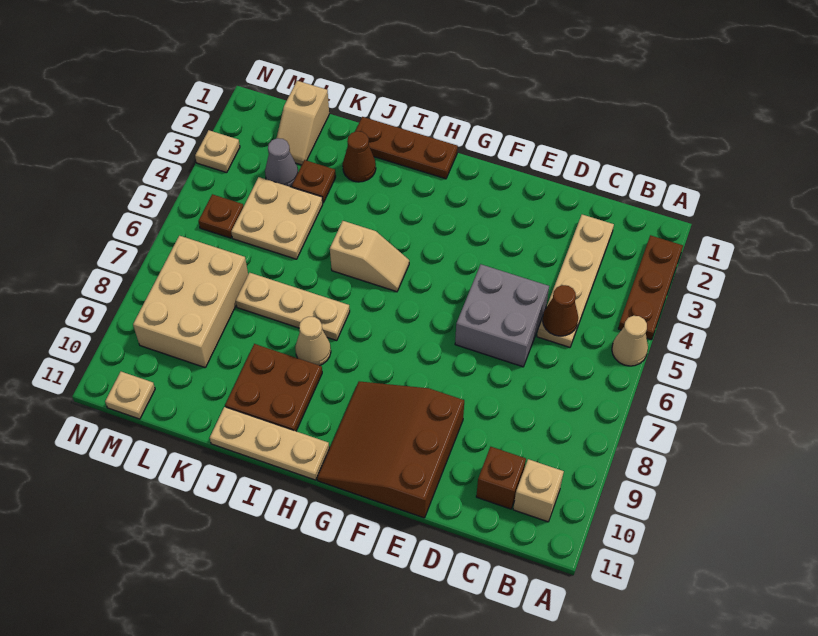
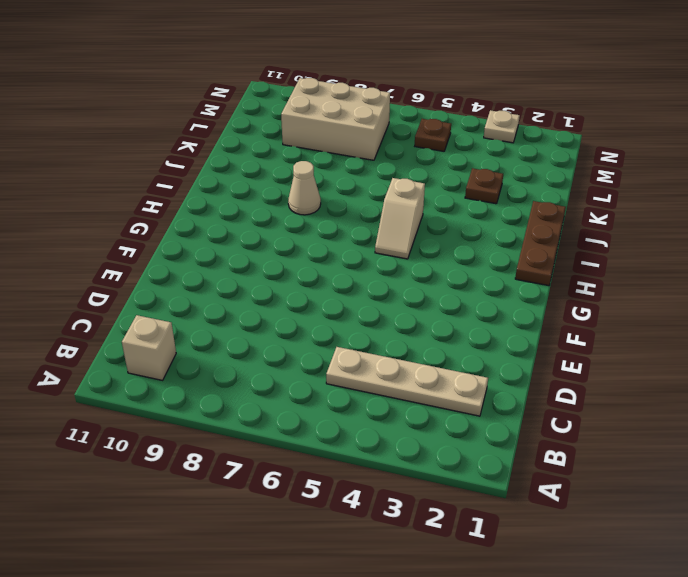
none -> brown 1x3 plate [618,235,683,340]
none -> tan 1x1 cone [612,316,648,366]
none -> brown 1x1 brick [476,447,526,509]

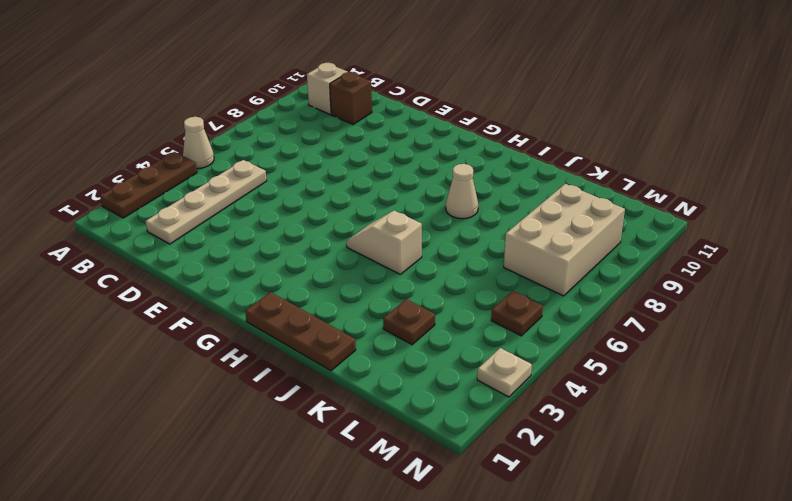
none -> grey 2x2 brick [455,264,549,367]
none -> brown 3x3 slope [317,381,464,518]
none -> tan 1x3 plate [210,407,329,480]

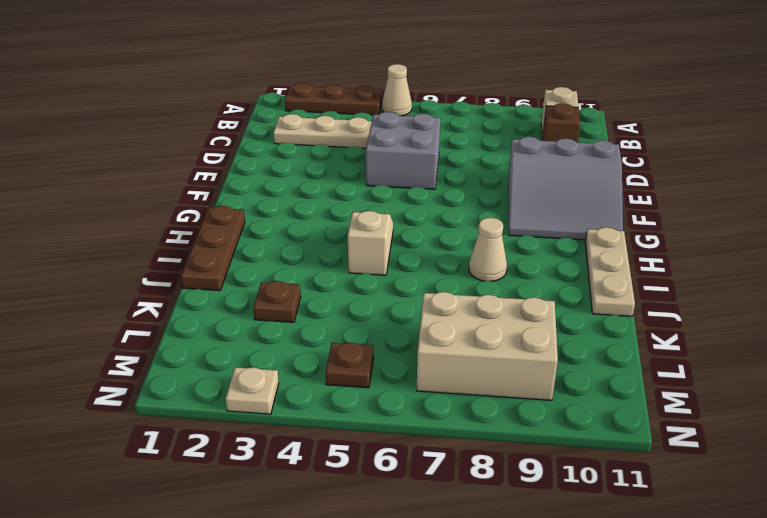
grey 3x3 slope [509,137,623,240] -> brown 3x3 slope [317,381,464,518]
none -> tan 1x3 plate [236,273,350,341]
none -> brown 2x2 plate [225,344,322,431]
none -> brown 1x1 cone [343,131,376,182]

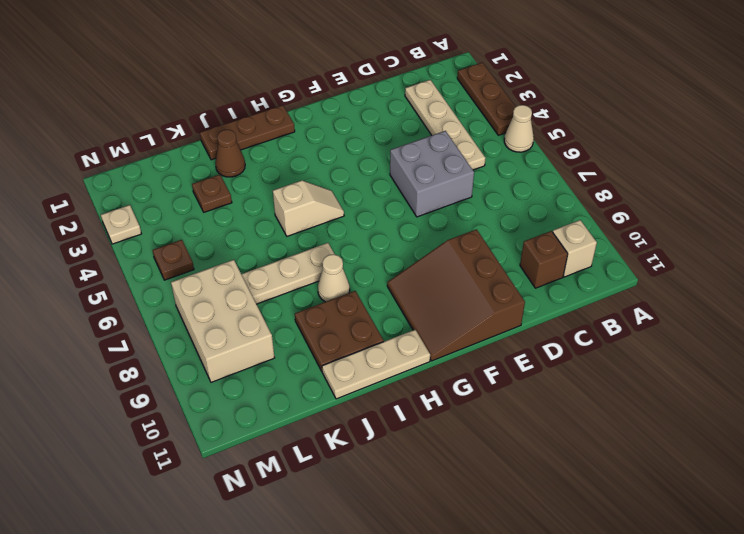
none -> tan 2x2 plate [231,177,323,259]
none -> tan 1x2 slope [277,81,329,165]
none -> grey 1x1 cone [265,138,298,187]

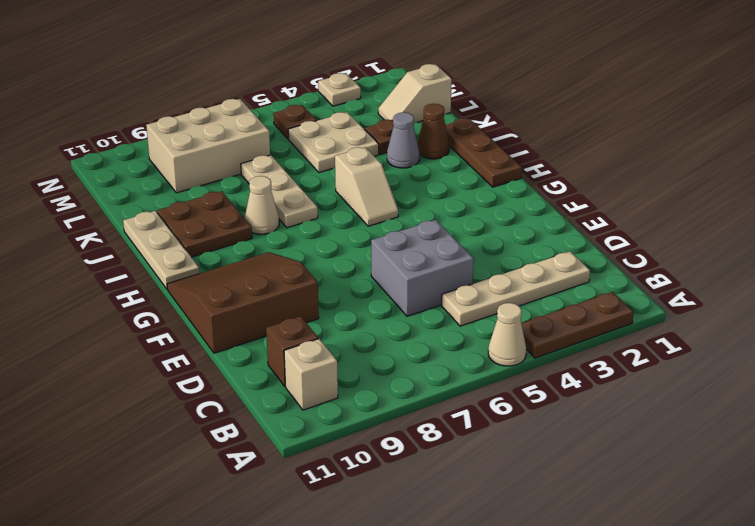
grey 1x1 cone [387,112,420,168] -> grey 1x1 cone moved to [265,138,298,187]
none -> tan 1x1 plate [105,372,155,419]
none -> brown 1x1 cone [543,285,578,336]

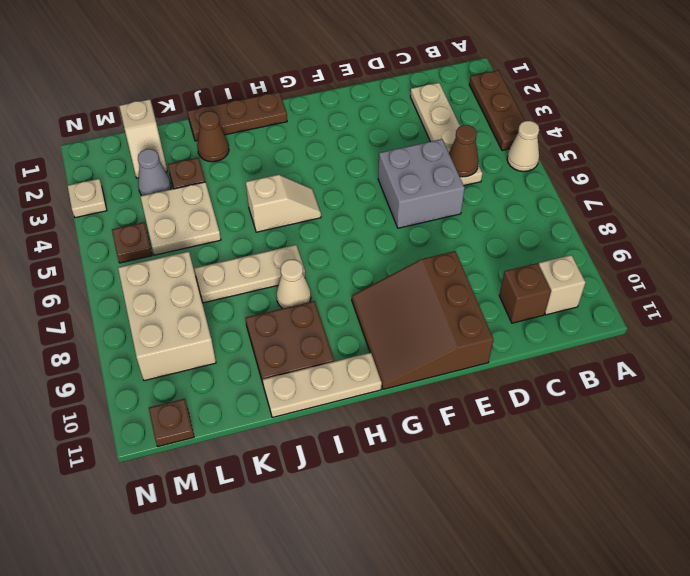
brown 1x1 plate [149,399,194,446] -> tan 1x1 plate [105,372,155,419]

